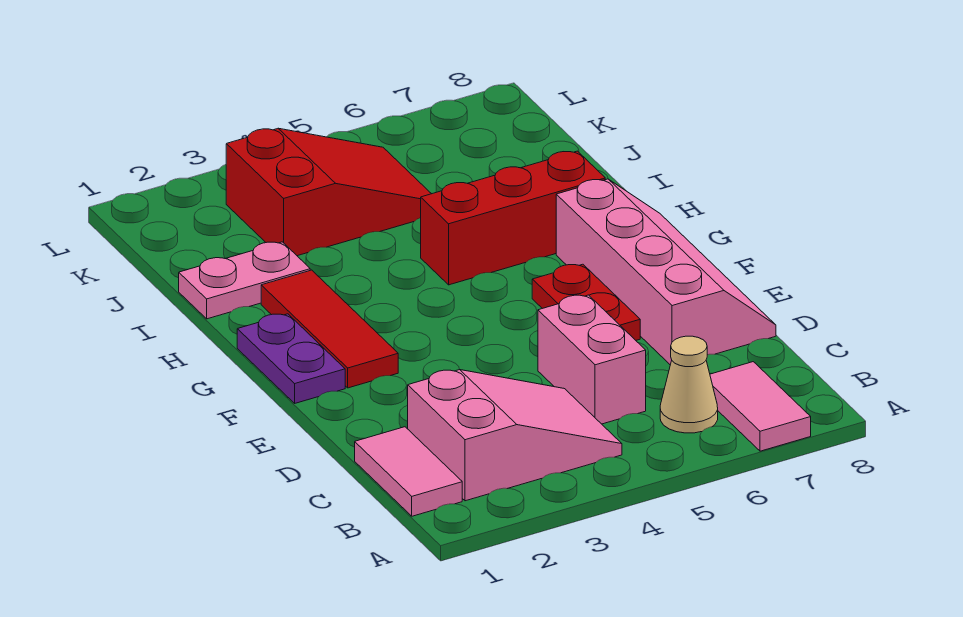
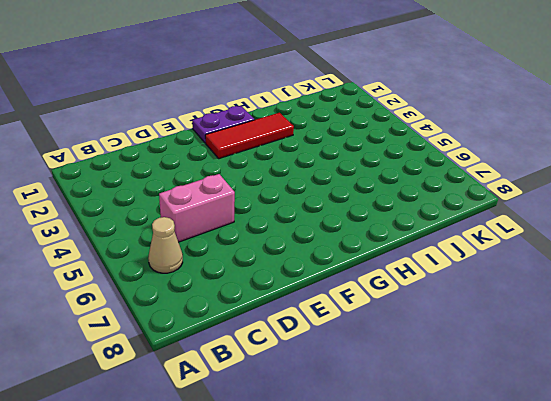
none -> pink 1x2 tile [710,362,811,451]
none -> pink 1x2 tile [355,427,462,516]
none -> pink 2x3 slope [408,370,622,501]

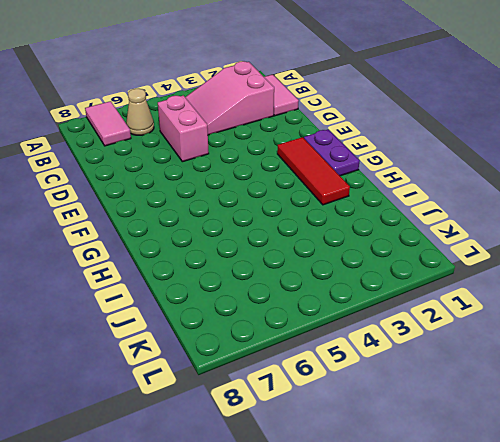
none -> pink 2x4 slope [556,179,776,365]
none -> red 1x2 plate [532,264,640,340]
none -> red 1x3 brick [421,151,605,285]

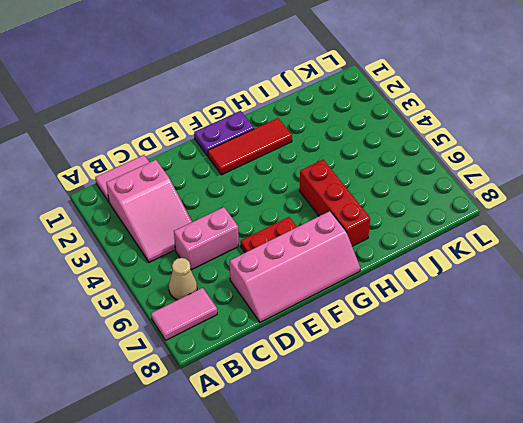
none -> pink 1x2 plate [179,242,310,319]
none -> red 2x3 slope [226,128,431,256]

